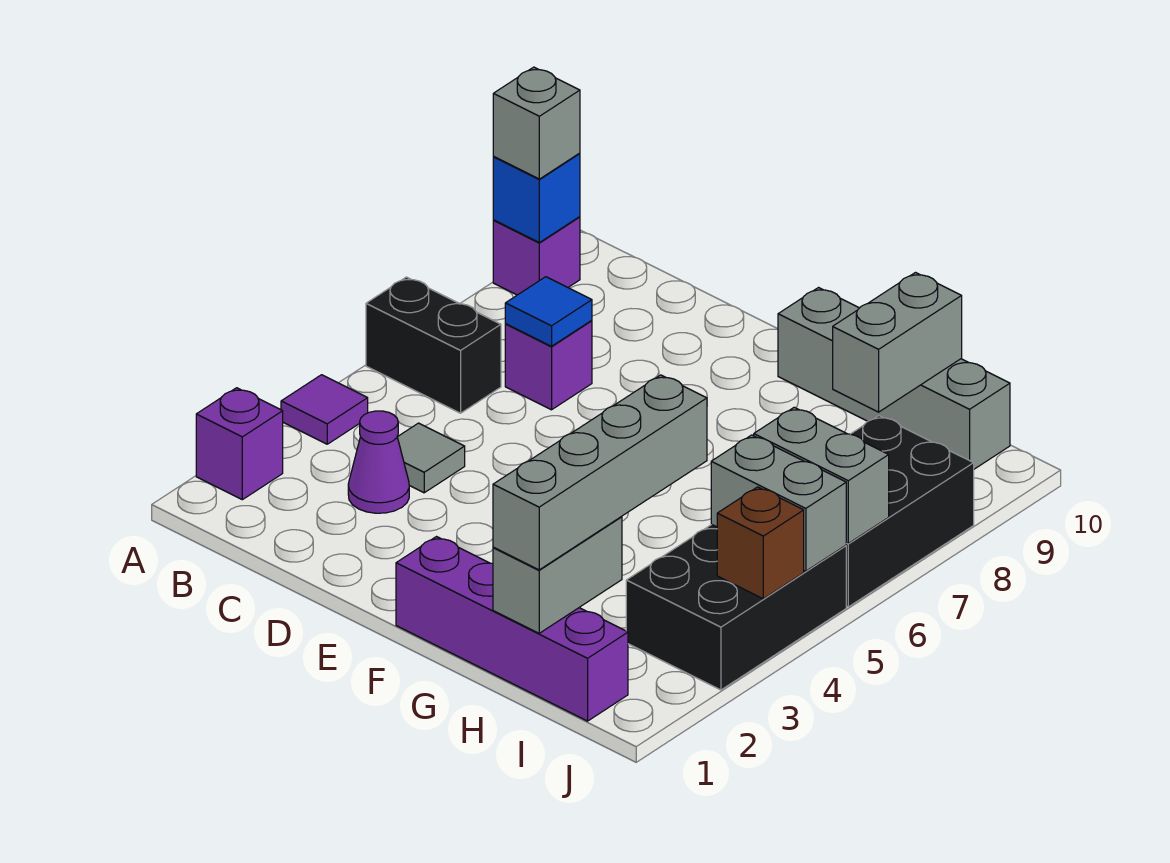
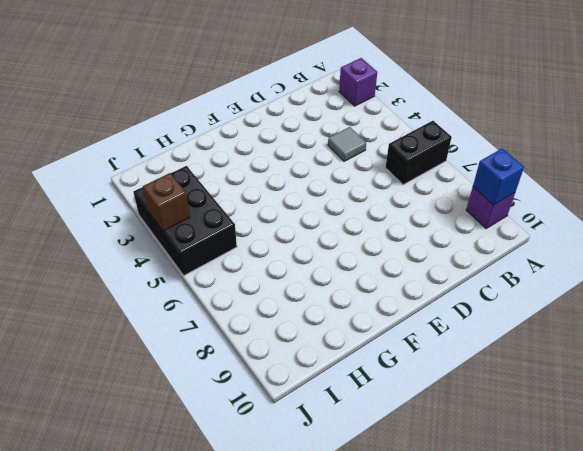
none -> purple 1x1 tile [281,375,368,444]
none -> purple 1x1 cone [348,411,409,513]
none -> purple 1x1 brick [505,321,592,410]

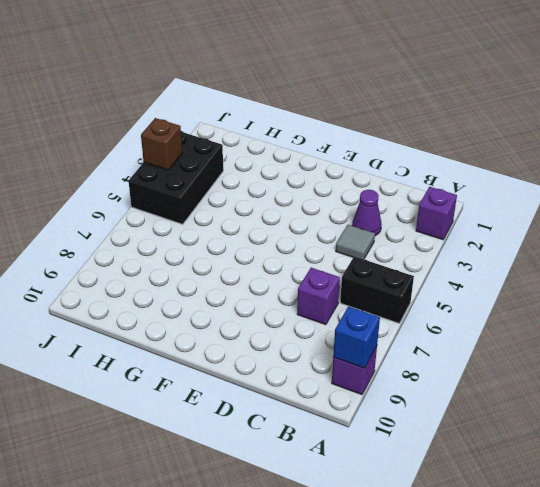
none -> purple 1x1 tile [281,375,368,444]
none -> purple 1x4 brick [396,537,628,721]
none -> grey 1x4 brick [778,288,1010,469]

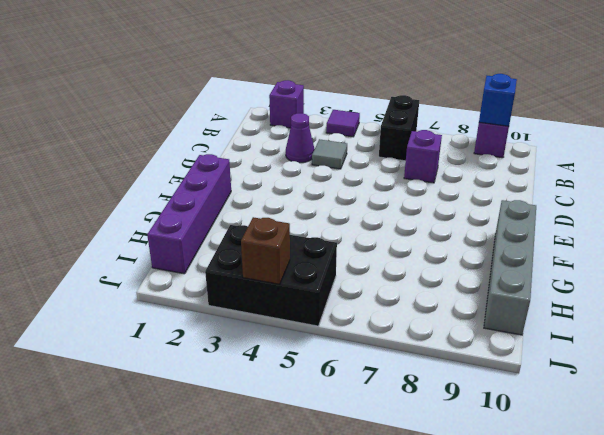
none -> black 2x3 brick [846,416,974,607]
none -> blue 1x1 tile [505,277,592,346]
none -> grey 1x2 brick [493,516,622,633]

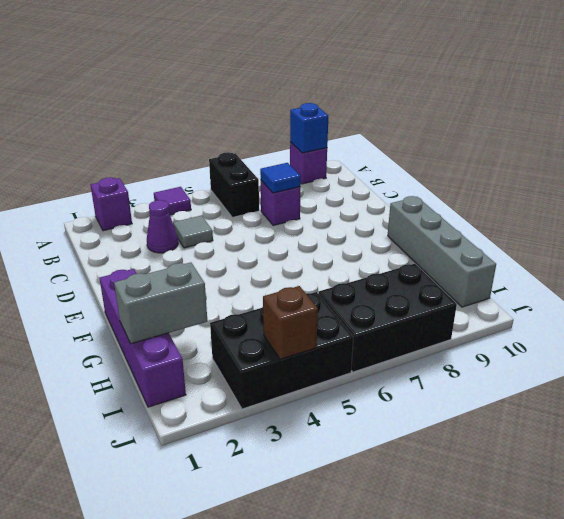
none -> grey 1x2 brick [833,273,962,412]
none -> grey 1x2 brick [711,435,846,571]
none -> grey 1x2 brick [753,407,889,543]

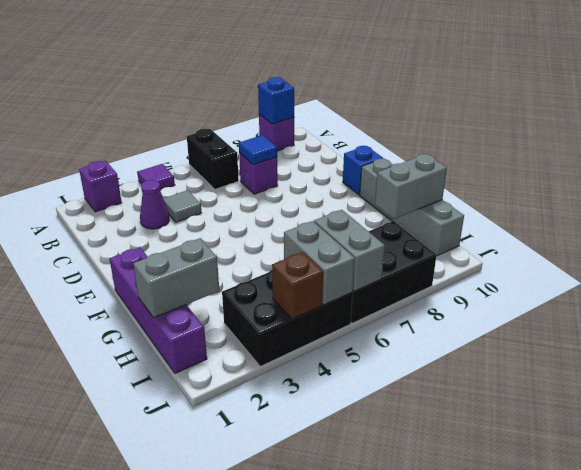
blue 1x1 brick [343,146,383,195] -> none
none -> grey 1x1 brick [493,67,580,179]
none -> grey 1x4 brick [493,375,707,570]

